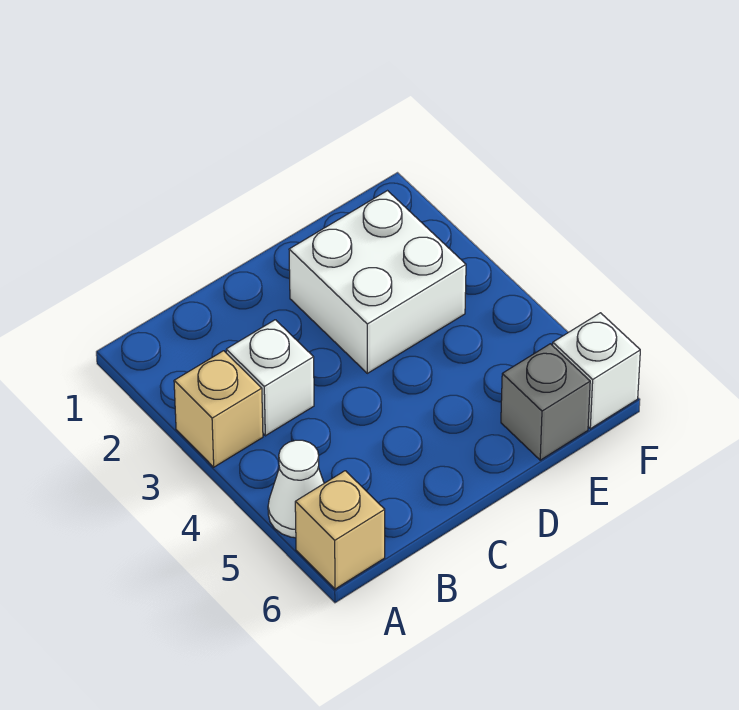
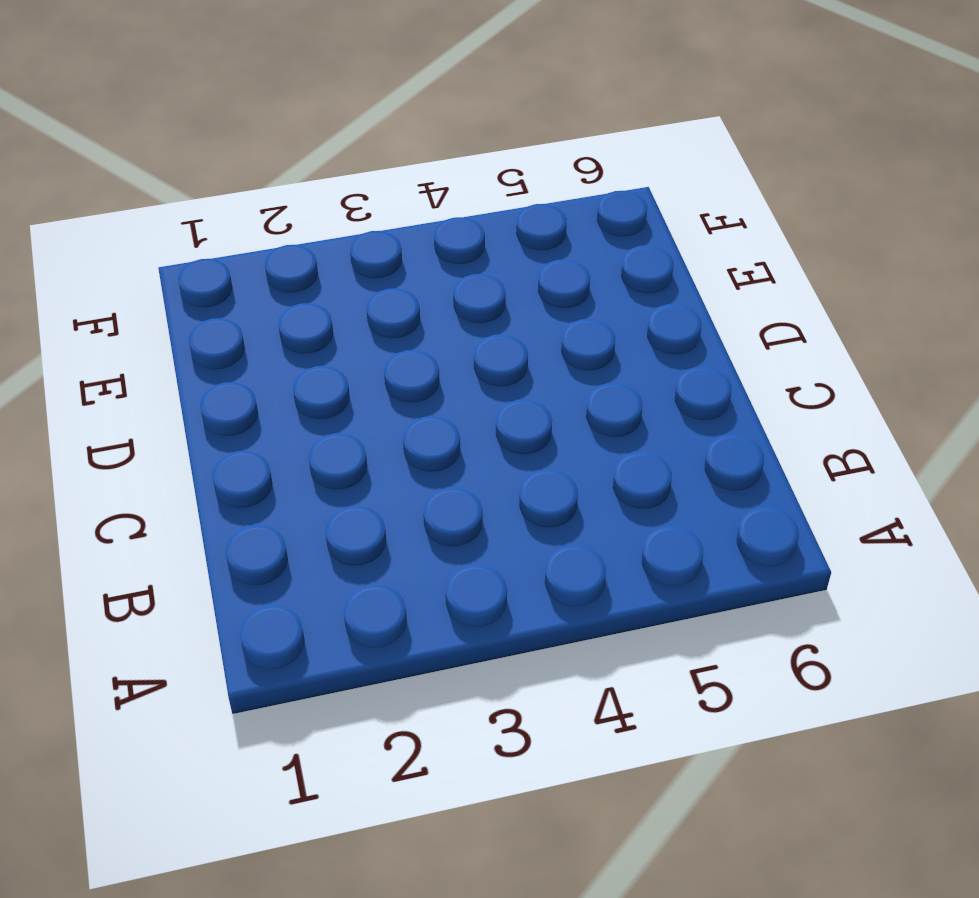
none -> tan 1x1 brick [174,351,263,467]
none -> white 1x1 cone [268,440,324,538]

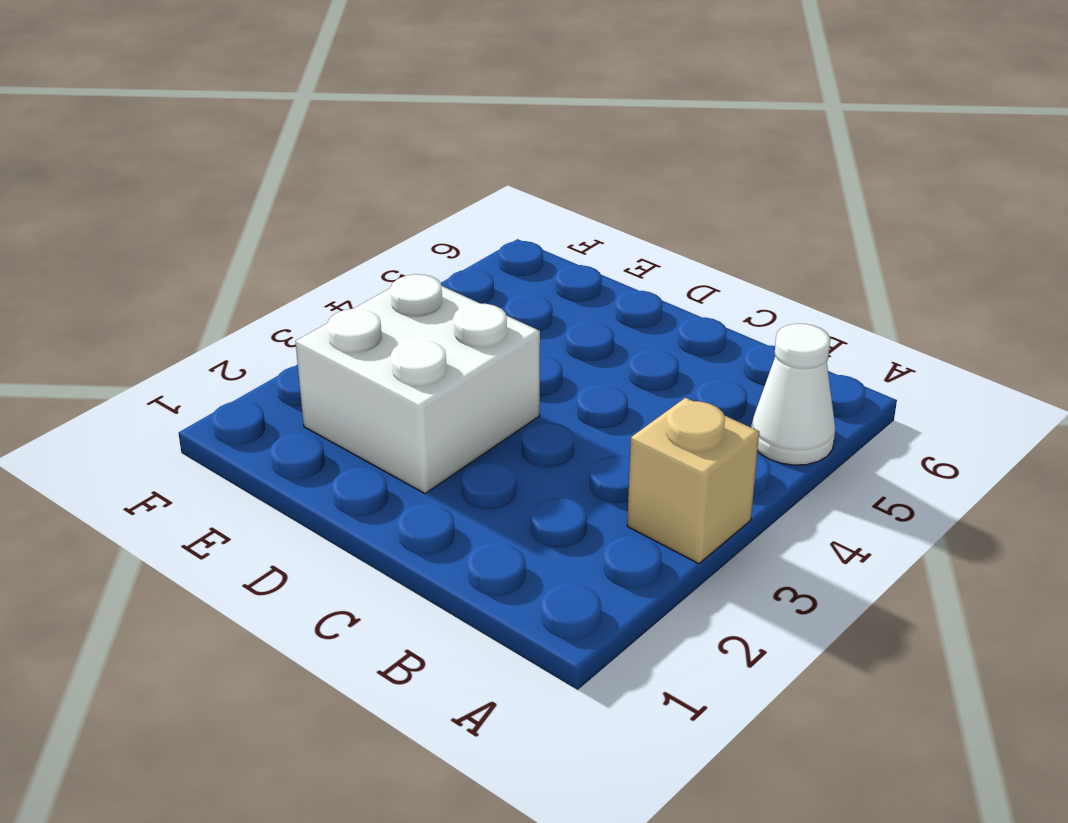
none -> tan 1x1 brick [295,471,385,589]
none -> white 1x1 brick [226,320,314,436]

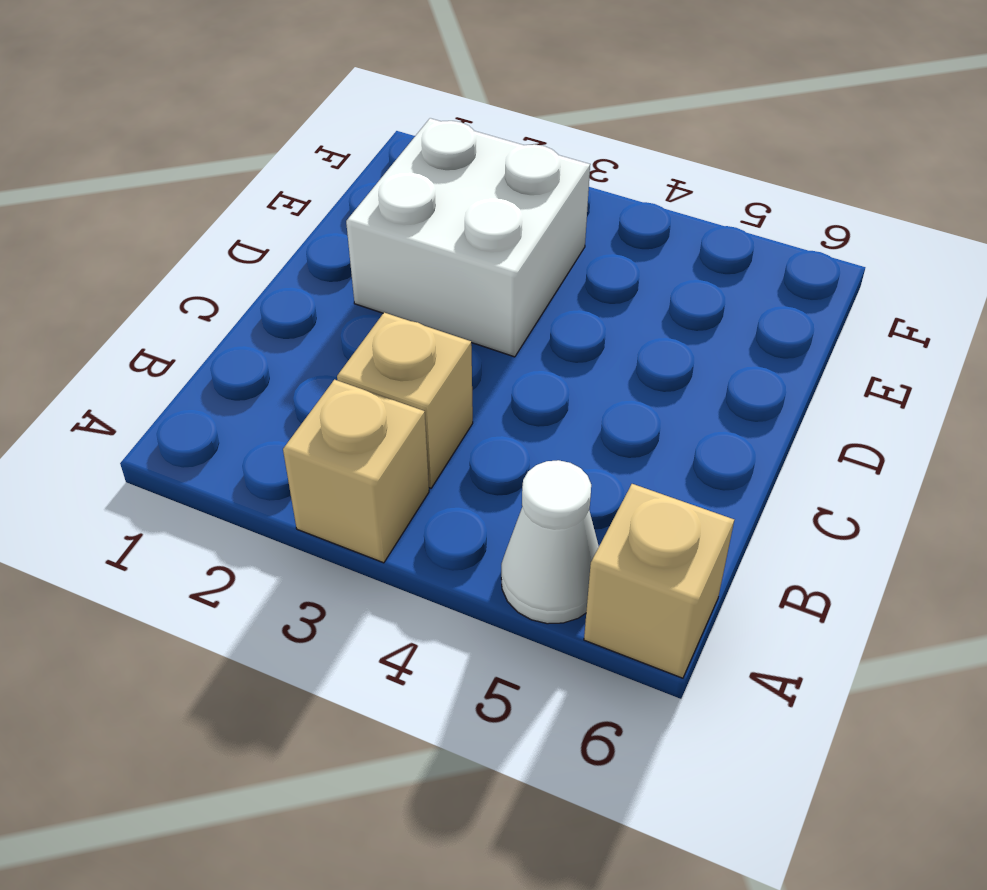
tan 1x1 brick [337,313,473,488] -> white 1x1 brick [226,320,314,436]
none -> grey 1x1 brick [501,344,590,460]
none -> white 1x1 brick [553,313,640,429]

